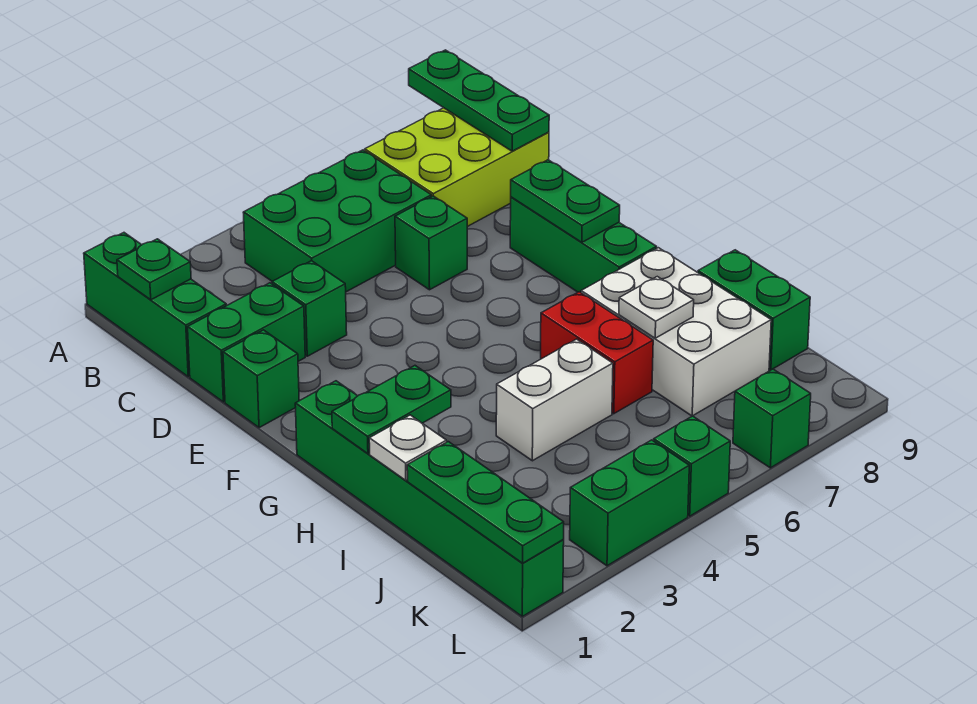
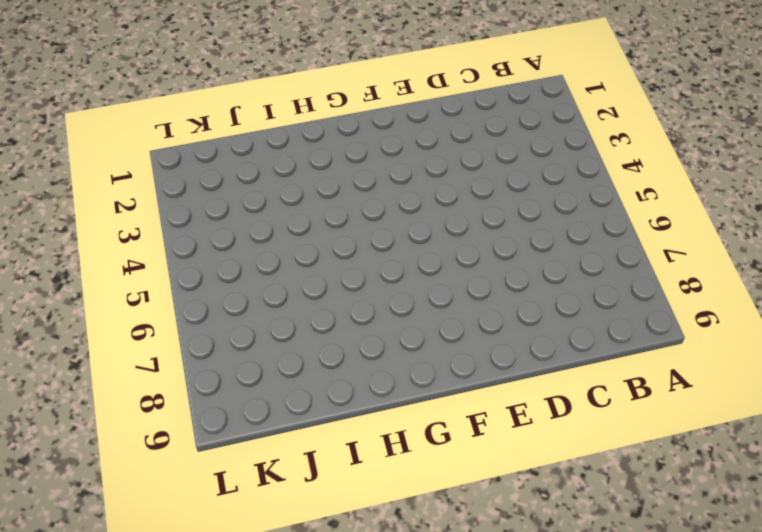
none -> green 1x3 brick [84,233,226,377]
none -> green 2x3 brick [243,150,431,292]
none -> lime 2x3 brick [365,108,549,227]

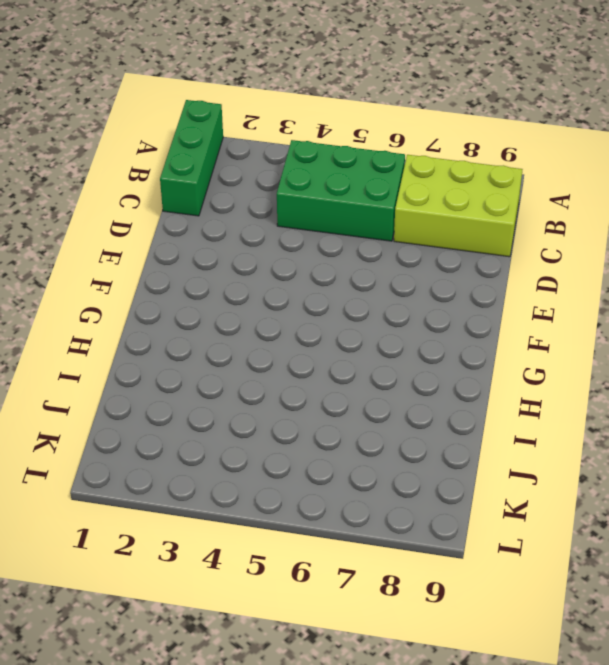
none -> green 1x2 brick [188,283,305,402]
none -> green 1x1 brick [272,261,347,356]
none -> green 1x1 brick [395,196,467,290]

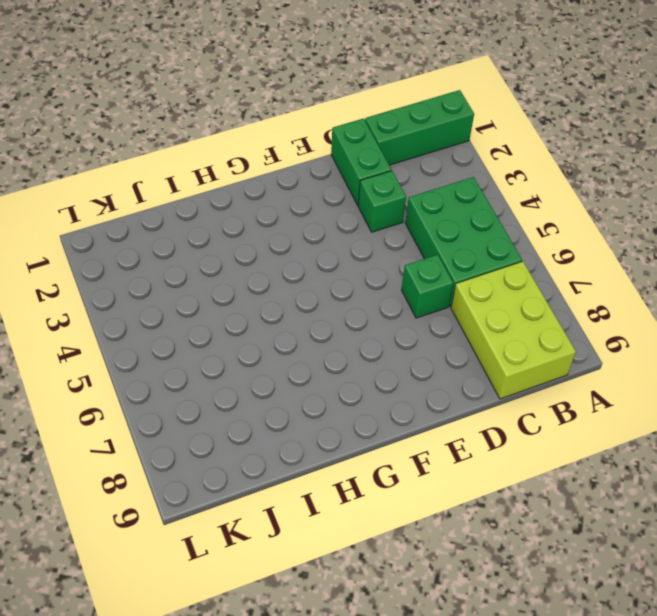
none -> green 1x1 brick [223,330,299,428]
none -> green 1x3 brick [510,197,657,292]
none -> green 1x6 brick [295,381,564,616]

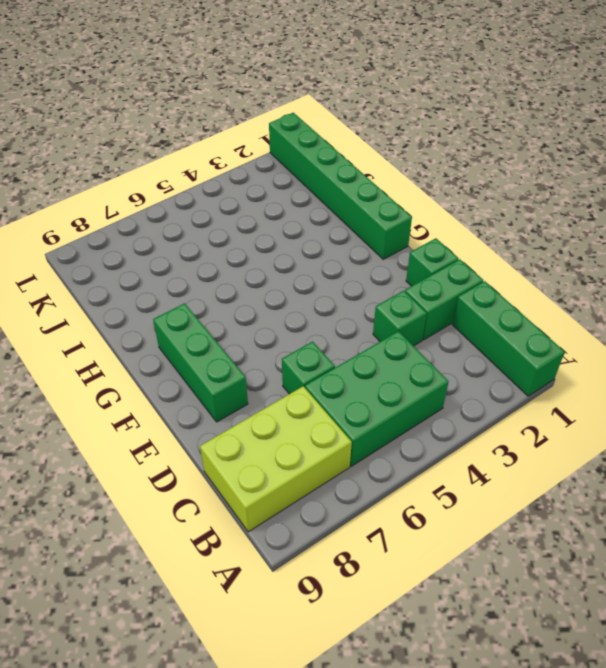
none -> red 1x2 brick [541,292,653,414]
none -> white 2x3 brick [581,248,771,416]
none -> white 1x2 brick [496,339,613,461]

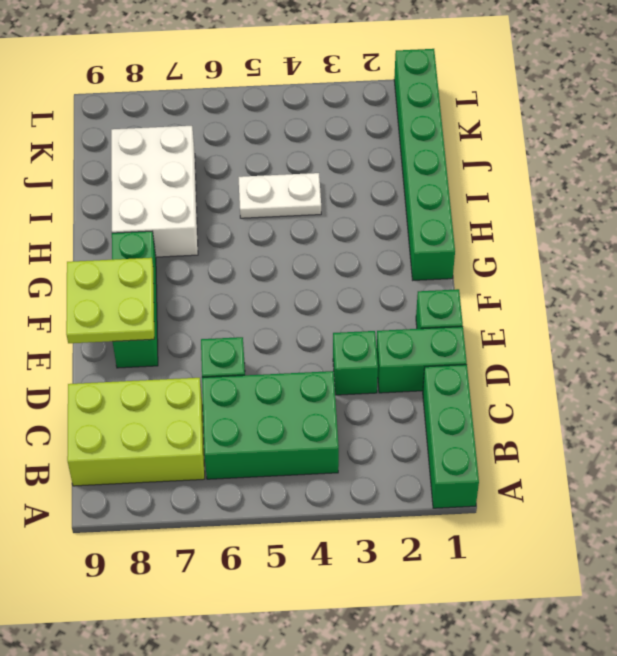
lime 2x2 plate [66,258,154,343] -> green 1x2 plate [511,160,620,242]
white 1x2 plate [239,173,321,218] -> white 1x2 brick [496,339,613,461]
none -> red 1x2 brick [541,292,653,414]
none -> green 1x2 brick [698,250,810,370]
none -> green 1x2 brick [570,440,689,566]

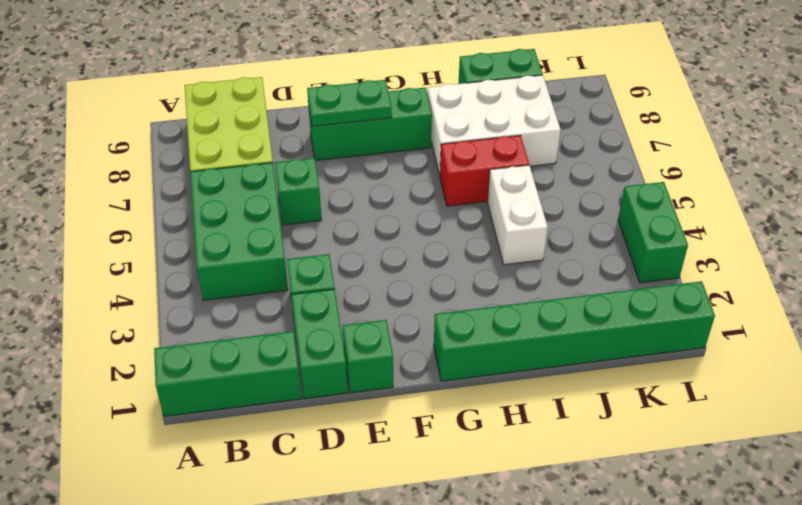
none -> green 1x1 brick [654,416,730,516]
none -> green 1x1 brick [733,369,811,468]
none -> green 1x3 plate [409,50,549,151]

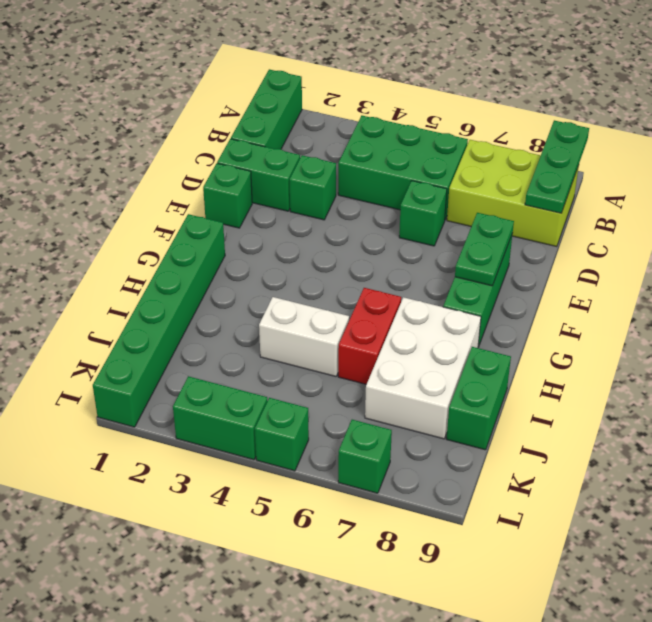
none -> green 1x1 plate [117,239,191,300]
none -> green 1x2 plate [332,366,451,454]
none -> white 1x1 plate [369,415,447,480]

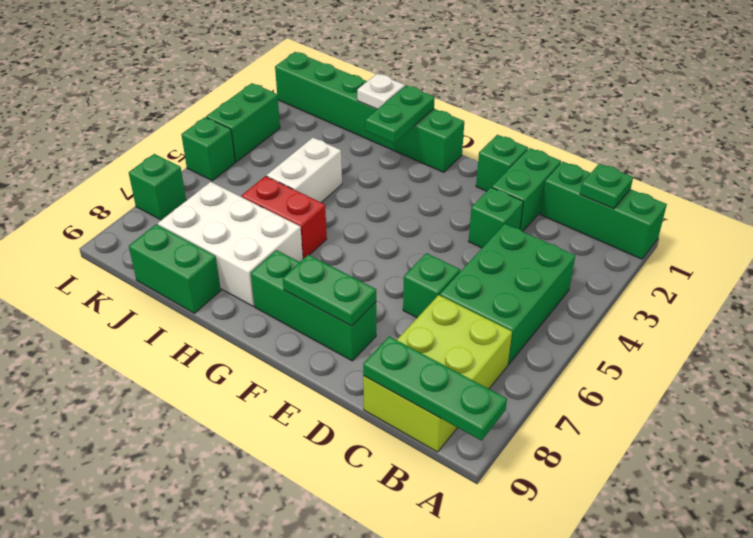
none -> white 1x1 plate [619,277,694,338]
none -> green 1x3 plate [407,442,564,563]

